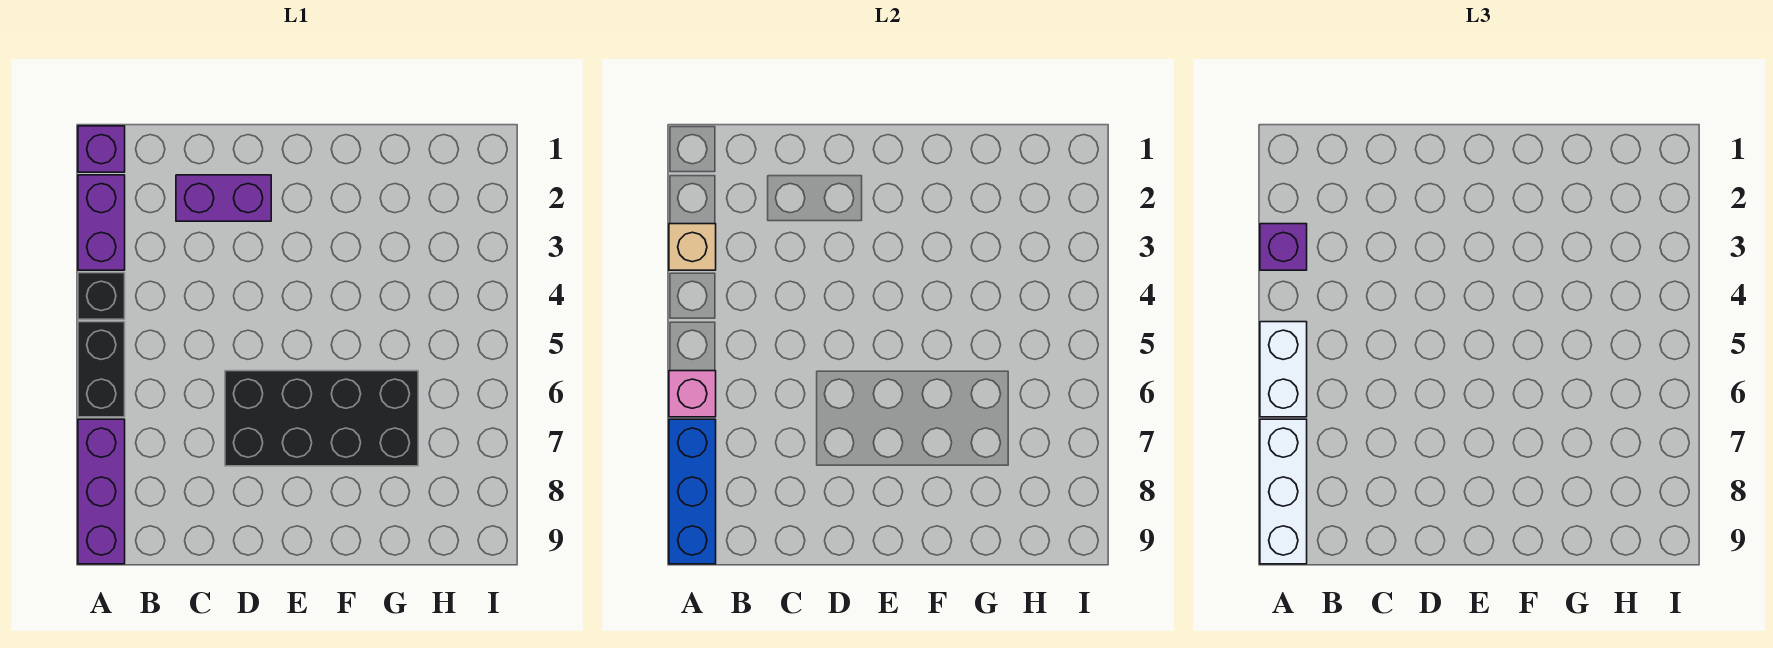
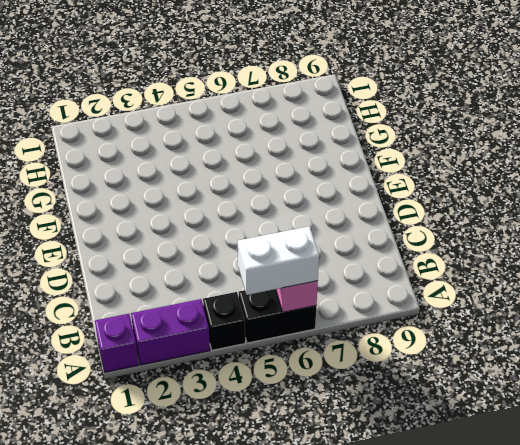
none -> purple 1x3 brick [78,419,125,564]
none -> purple 1x2 brick [176,175,271,221]
none -> black 2x4 brick [225,371,418,466]

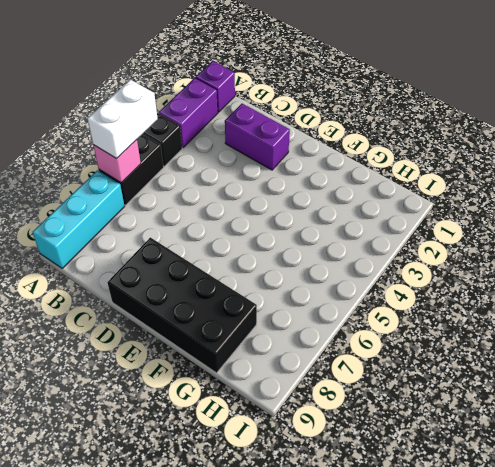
cyan 1x3 brick [32,170,125,269] -> purple 1x3 brick [78,419,125,564]
black 2x4 brick [107,237,257,373] -> black 2x4 brick moved to [225,371,418,466]
none -> tan 1x1 brick [669,224,716,270]
none -> blue 1x3 brick [669,419,716,564]
none -> purple 1x1 brick [1260,224,1307,270]

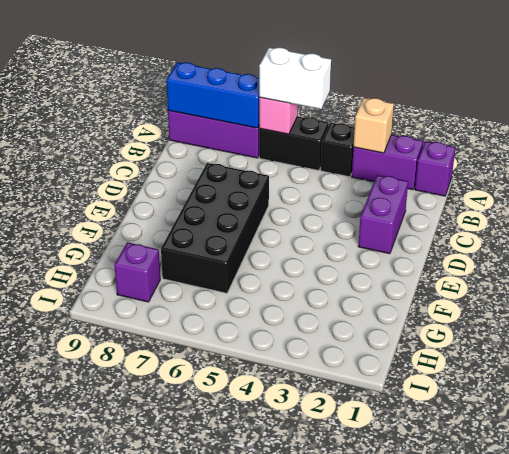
purple 1x1 brick [115,242,160,302] -> purple 1x1 brick moved to [1260,224,1307,270]
none -> white 1x3 brick [1260,419,1307,564]

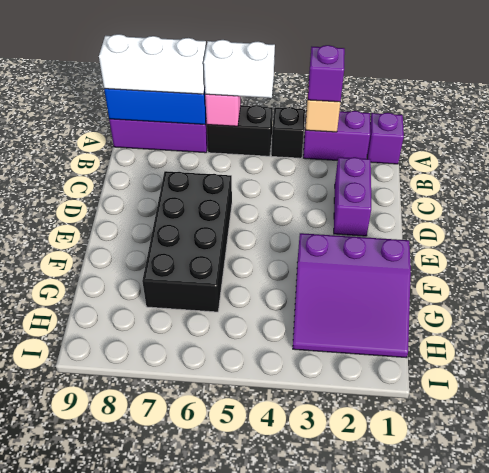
purple 3x3 slope [293,233,411,358] -> none

